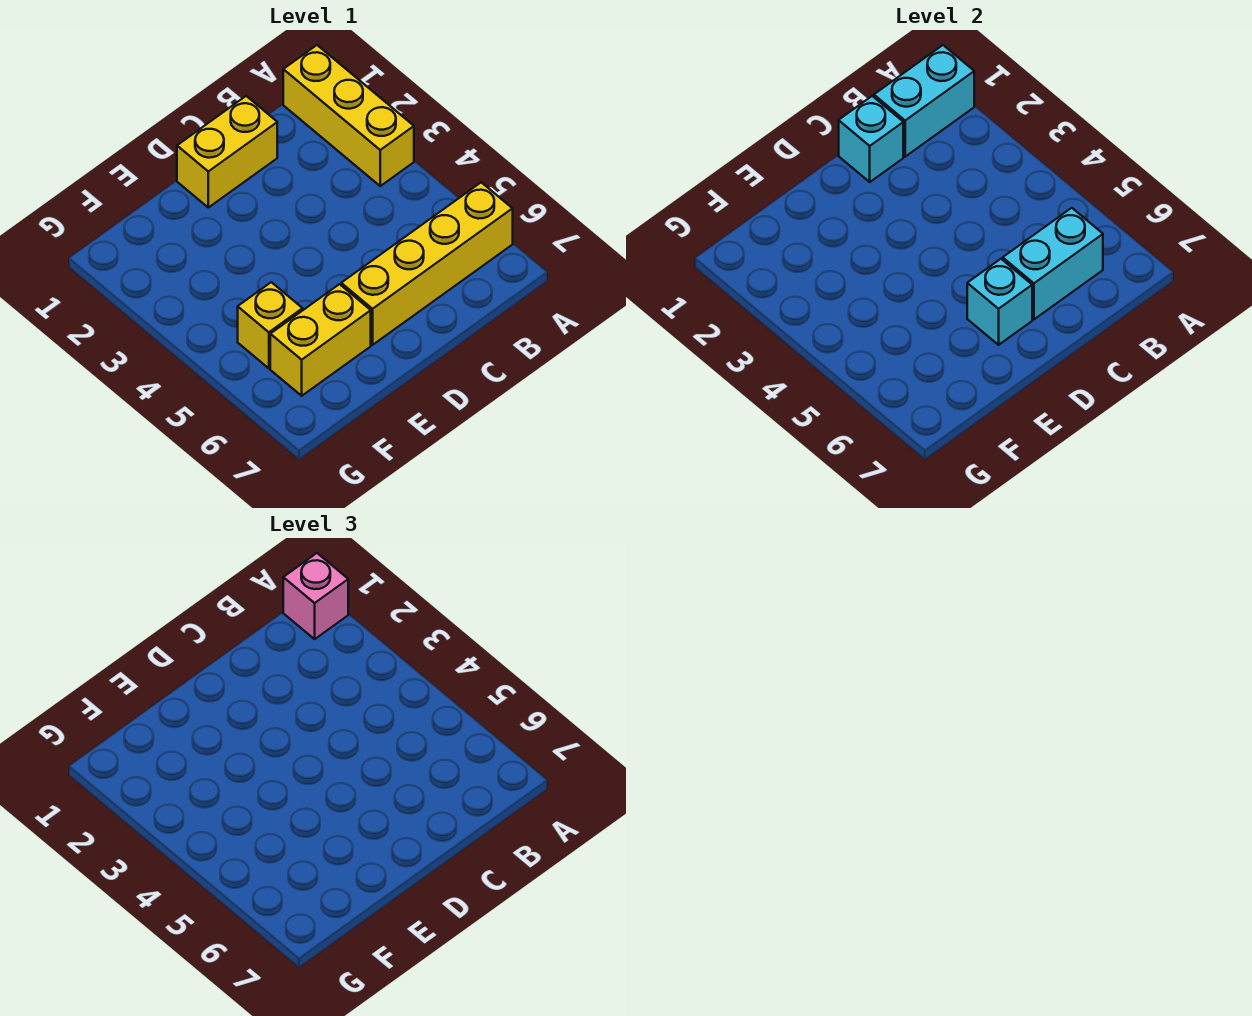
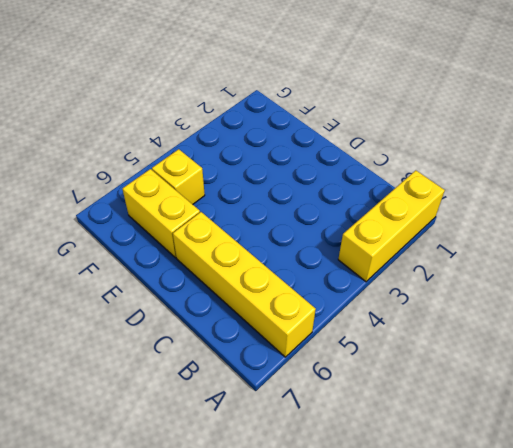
none -> yellow 1x2 brick [177,96,277,208]
none -> cyan 1x2 brick [874,45,974,157]

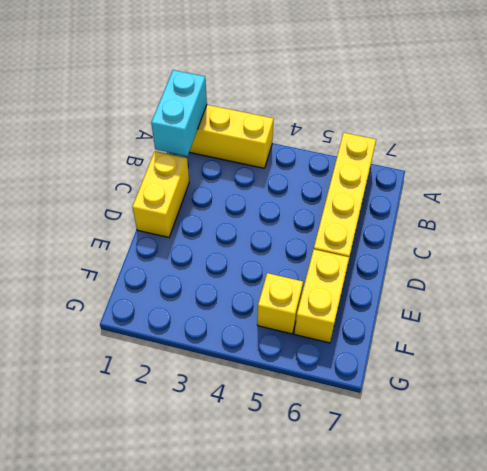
none -> cyan 1x2 brick [1003,208,1103,319]
none -> cyan 1x1 brick [839,96,903,182]

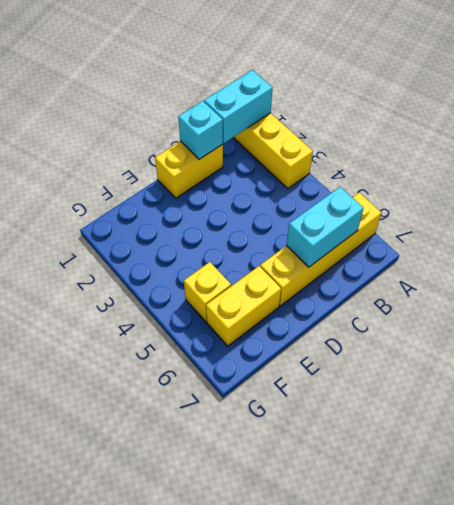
none -> cyan 1x1 brick [967,259,1032,345]
none -> pink 1x1 brick [283,553,348,639]

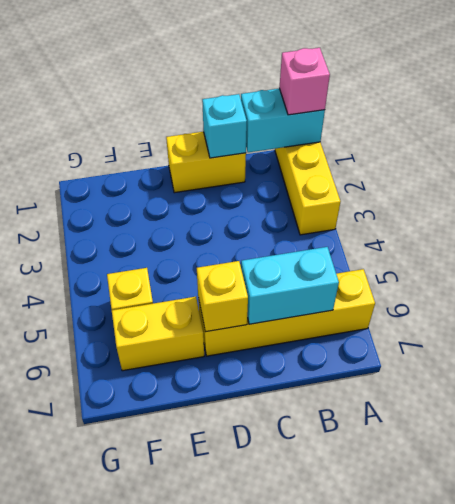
yellow 1x1 brick [197,261,248,332] -> cyan 1x1 brick [967,259,1032,345]

